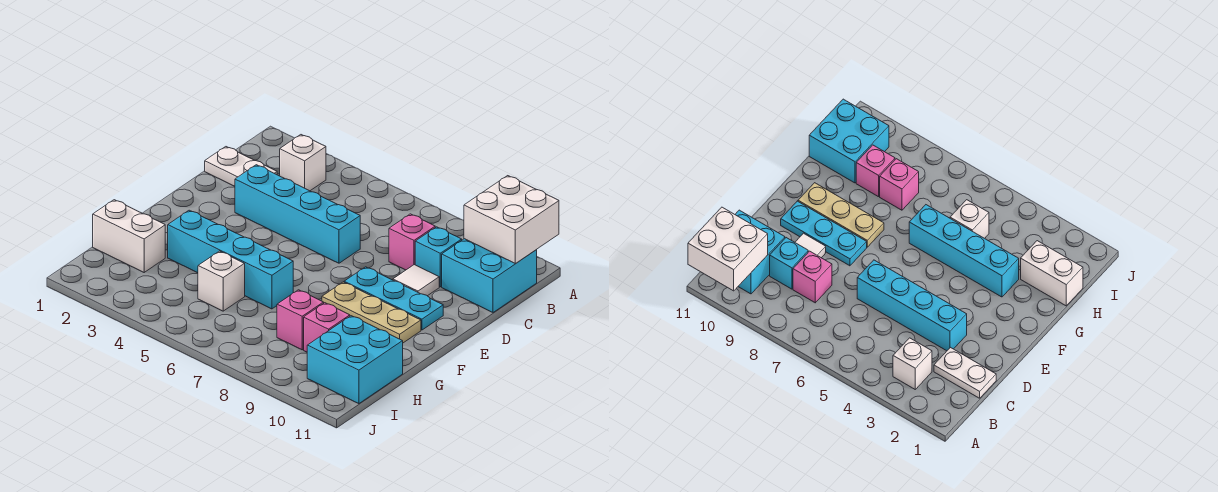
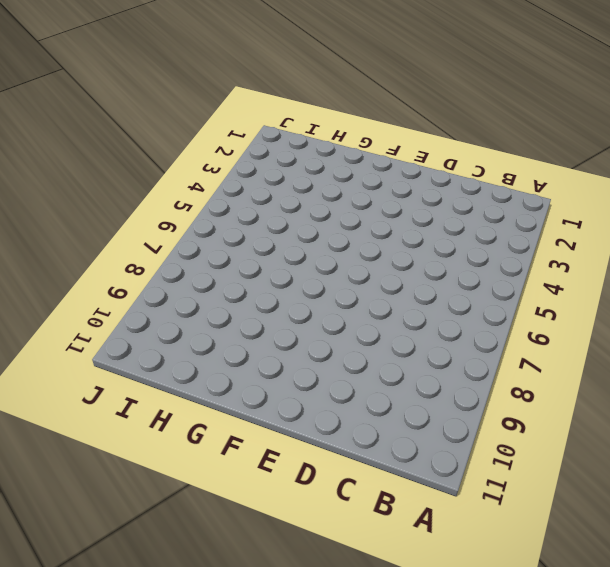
none -> white 1x1 brick [280,135,326,191]
none -> cyan 2x2 brick [442,239,537,312]
none -> white 1x2 plate [205,147,277,186]

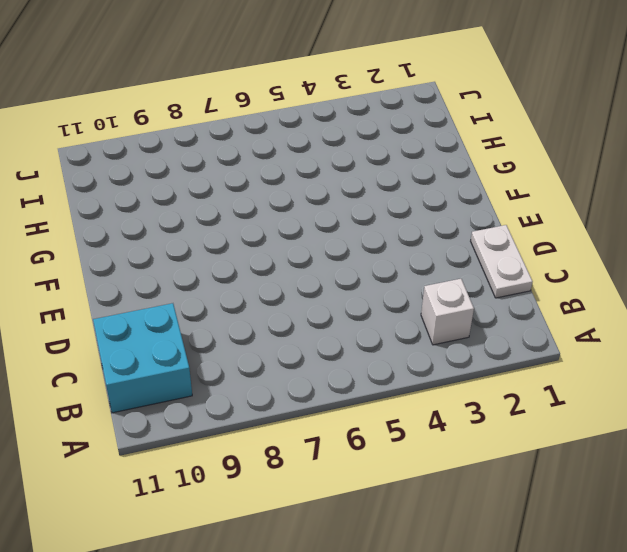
white 1x2 plate [471,225,533,298] -> white 1x2 plate turned to [205,147,277,186]
none -> pink 1x1 brick [389,214,435,270]
none -> cyan 1x1 brick [415,227,462,287]
none -> cyan 1x4 brick [235,165,360,263]

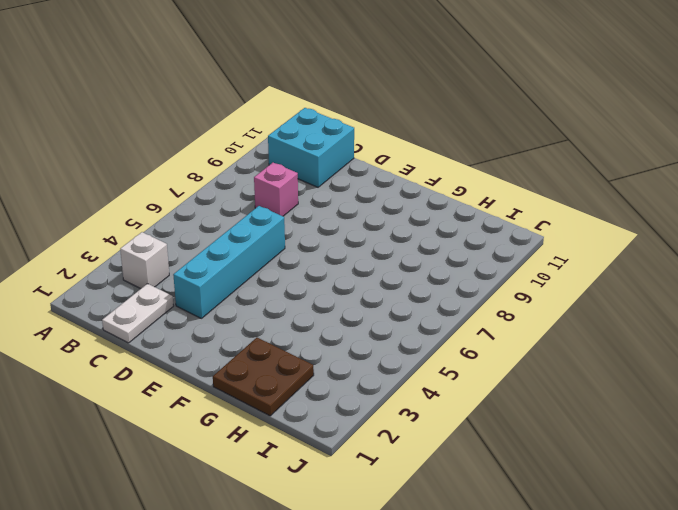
brown 2x2 plate [213,338,314,416] -> white 1x2 brick [93,200,165,272]
none -> cyan 1x1 brick [415,227,462,287]
none -> white 1x1 tile [393,265,439,296]
none -> cyan 1x3 plate [344,267,443,330]

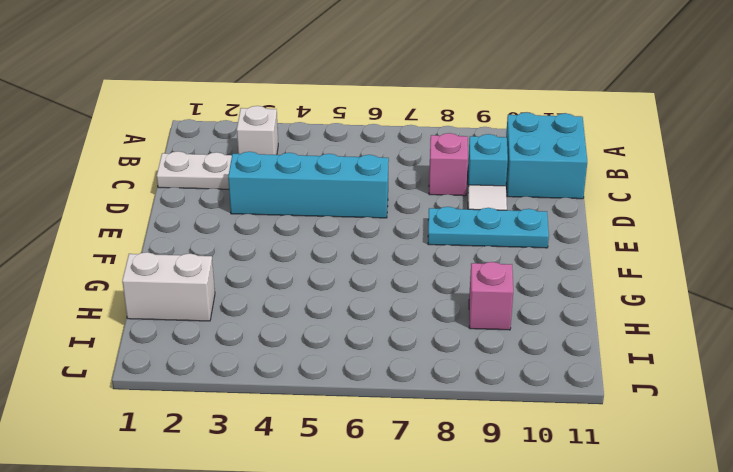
none -> tan 1x3 plate [322,282,421,343]
none -> cyan 1x4 brick [168,210,293,309]
none -> white 1x1 brick [198,251,245,311]

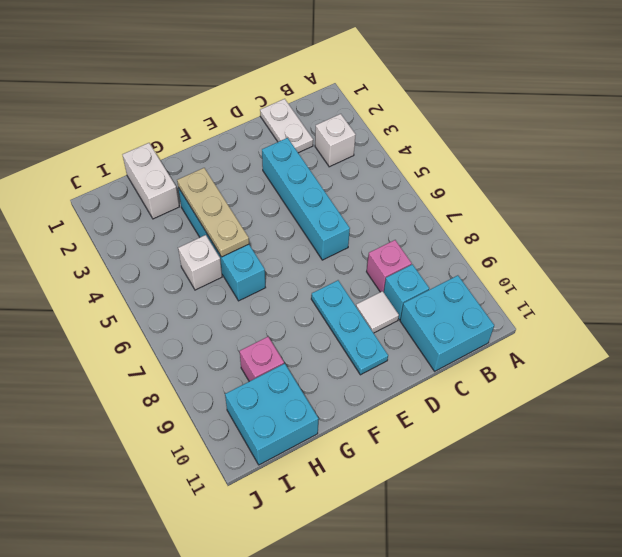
tan 1x3 plate [177,168,249,257] -> tan 1x3 plate moved to [322,282,421,343]
none -> pink 1x1 brick [277,290,324,350]
none -> white 2x2 brick [464,176,559,264]

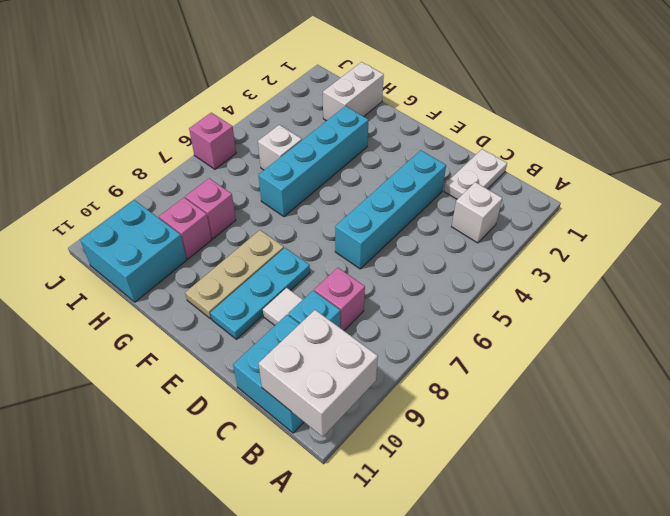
pink 1x1 brick [189,113,236,169] -> none

